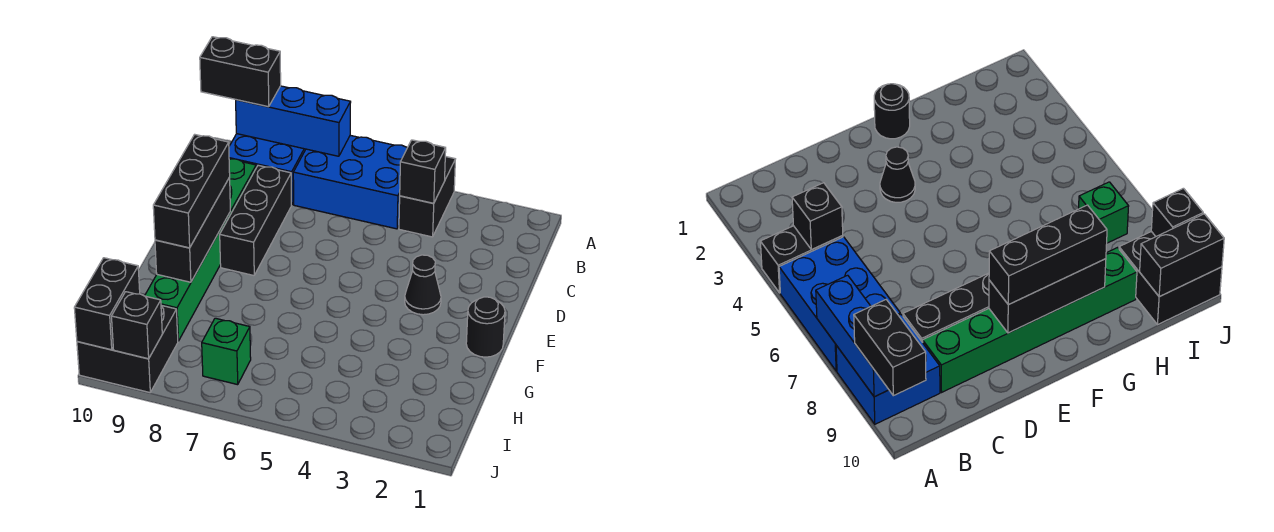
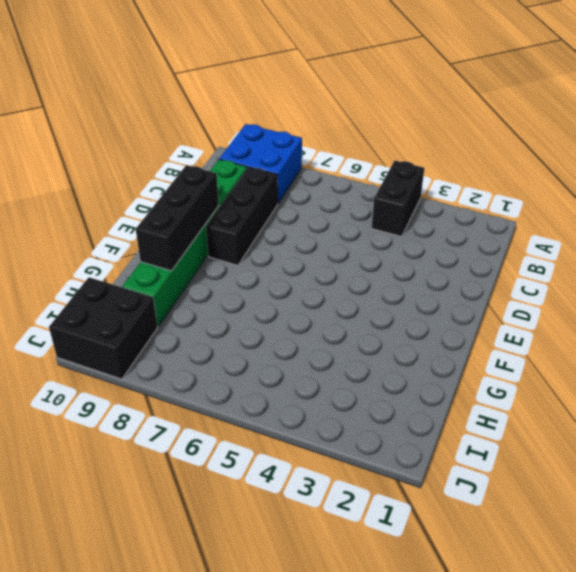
none -> blue 2x3 brick [293,135,407,229]
none -> black 1x1 cone [405,255,441,315]
none -> black 1x1 round brick [466,297,505,357]

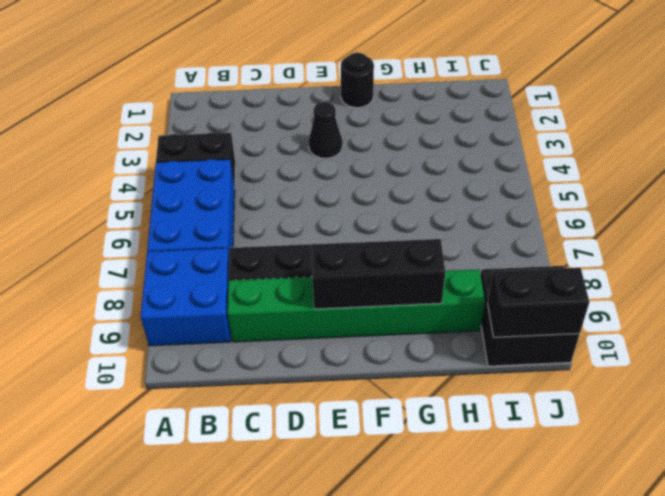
none -> green 1x1 brick [202,318,251,385]
none -> blue 1x3 brick [236,86,351,156]
none -> black 1x1 brick [400,140,446,203]

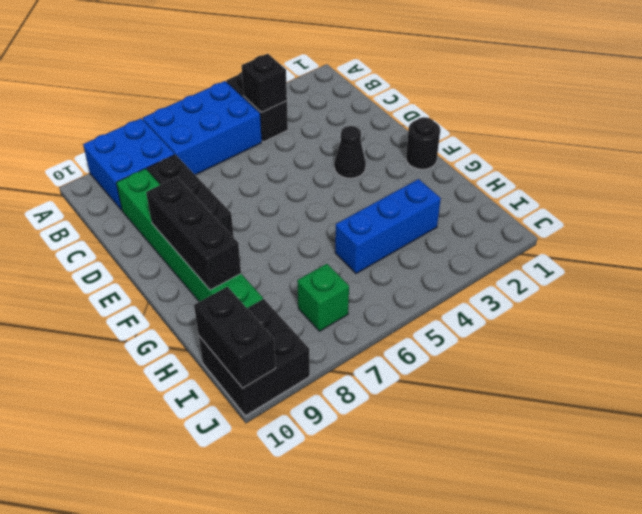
blue 1x3 brick [335,179,441,274] -> blue 1x3 brick moved to [236,86,351,156]
none -> black 1x1 brick [111,292,162,359]
none -> black 1x2 brick [200,37,281,107]
none -> black 1x3 brick [153,134,230,248]

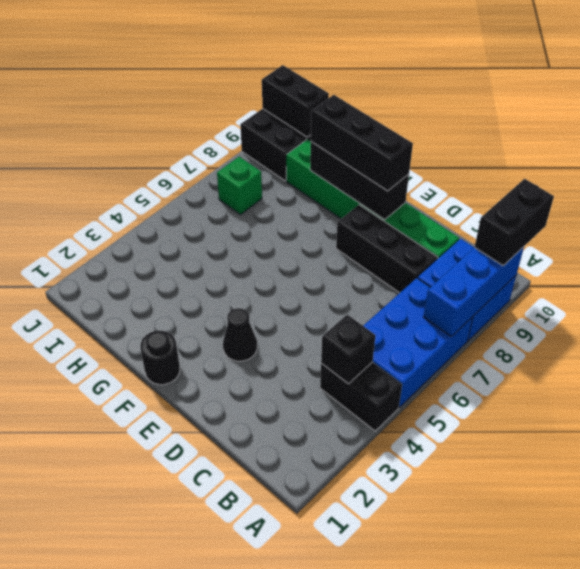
none -> black 1x1 brick [111,292,162,359]

